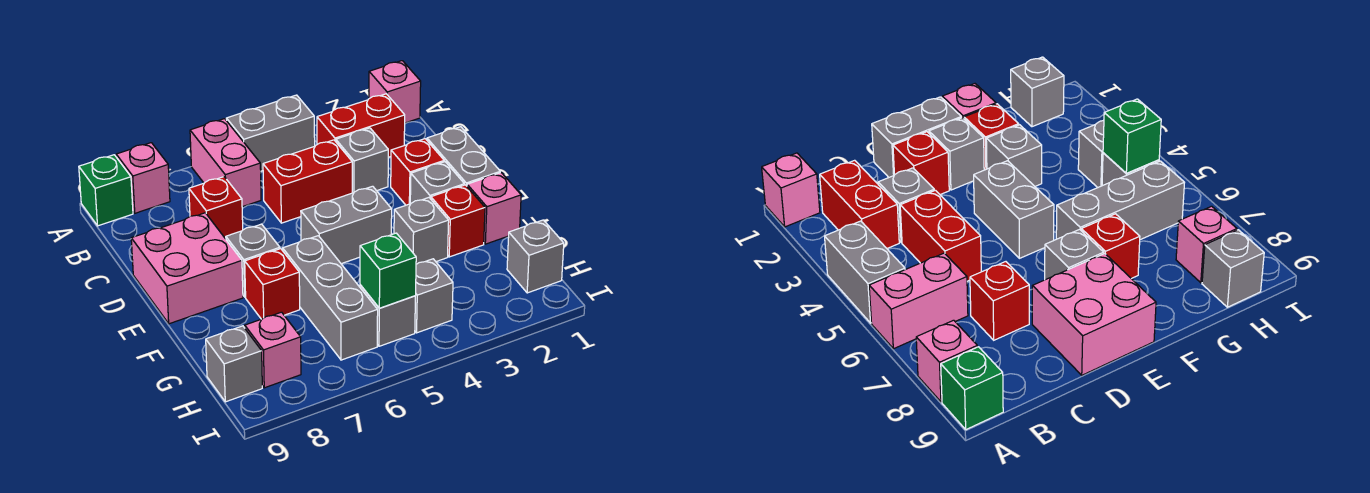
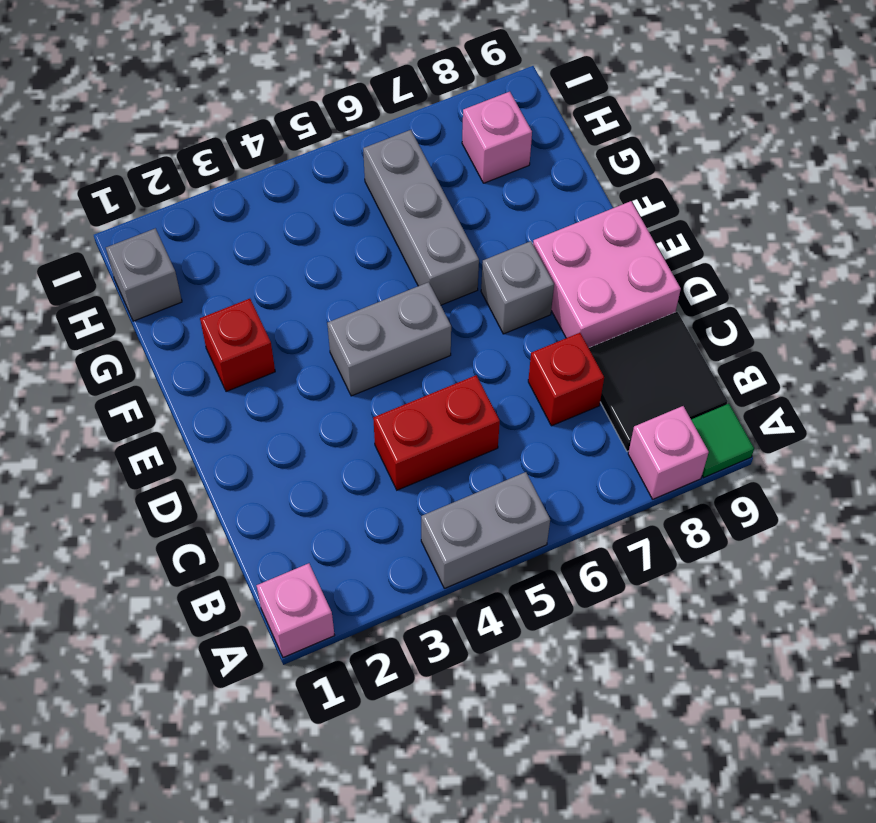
green 1x1 tile [691,404,754,478] -> green 1x1 brick [79,155,133,226]
black 2x2 tile [589,312,728,452] -> none
none -> pink 1x2 brick [190,119,261,207]
none -> red 1x2 brick [317,94,405,157]
none -> grey 1x1 brick [336,128,388,193]

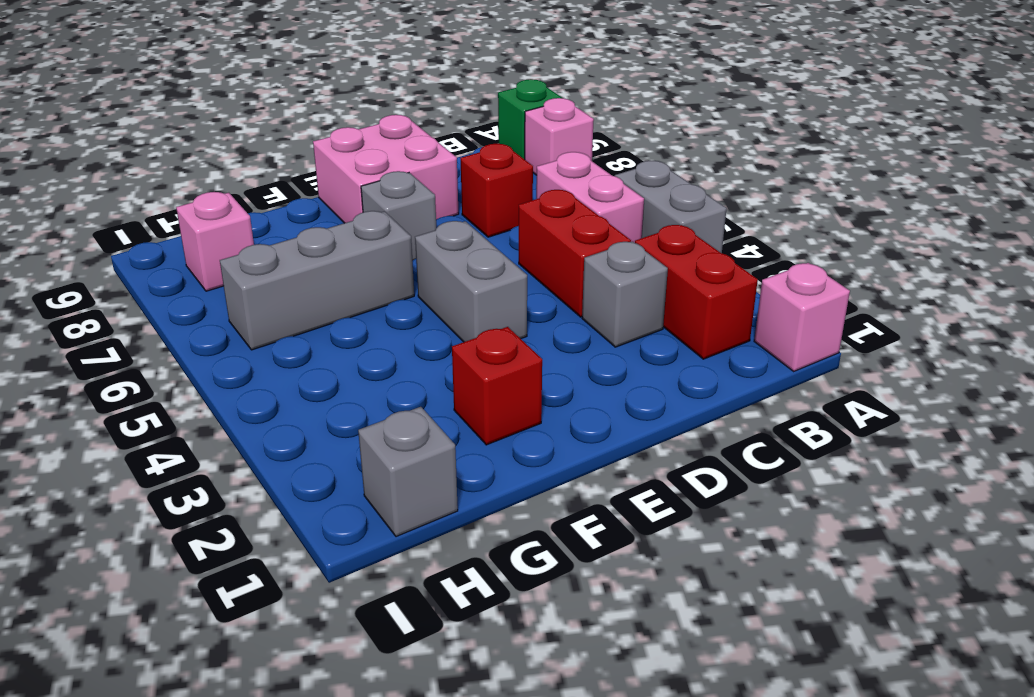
pink 1x2 brick [536,152,644,243] -> pink 1x2 brick turned to [190,119,261,207]
none -> grey 1x2 brick [427,127,500,186]
none -> red 1x1 brick [391,139,444,205]
none -> grey 1x1 brick [410,162,464,204]

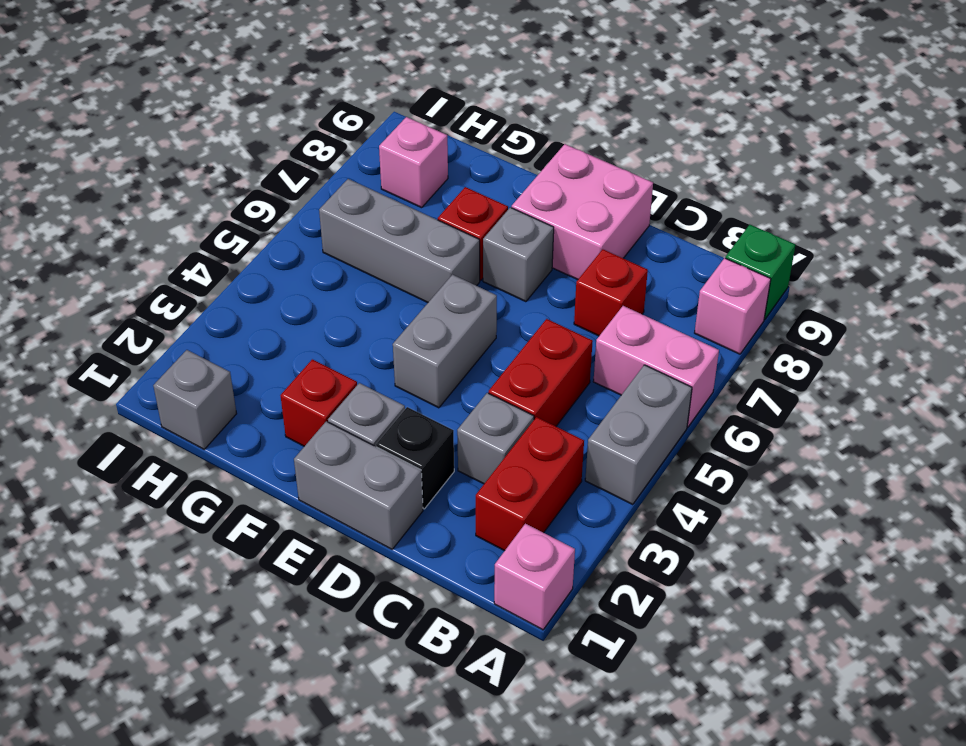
black 1x1 brick [376,407,454,509] -> red 1x1 brick [391,139,444,205]
none -> pink 1x1 brick [467,173,521,244]
none -> grey 1x1 brick [394,198,449,264]
none -> grey 1x1 brick [415,259,453,333]

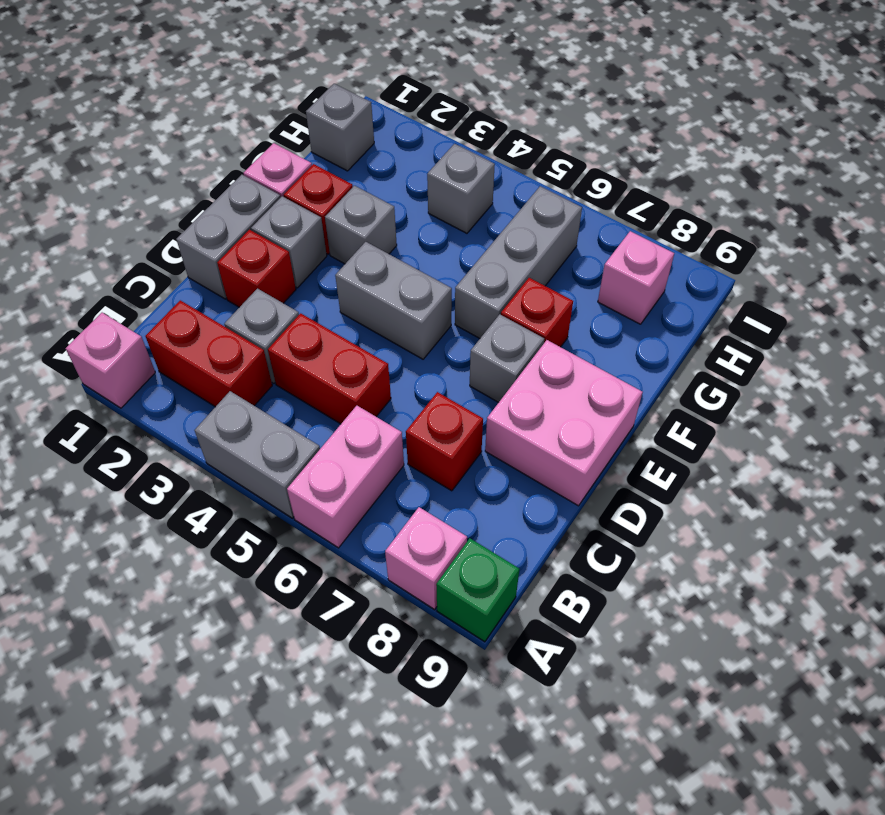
none -> grey 1x1 brick [360,285,415,346]
none -> grey 1x1 brick [206,326,262,402]
none -> green 1x1 brick [360,233,416,308]

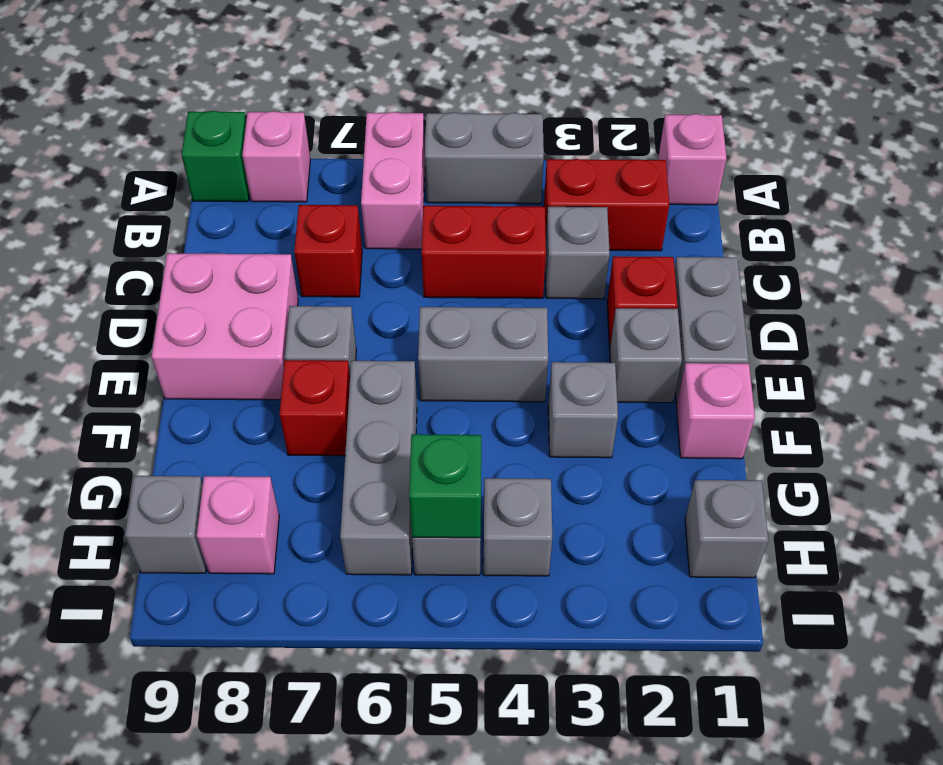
none -> red 1x1 brick [431,185,485,257]

